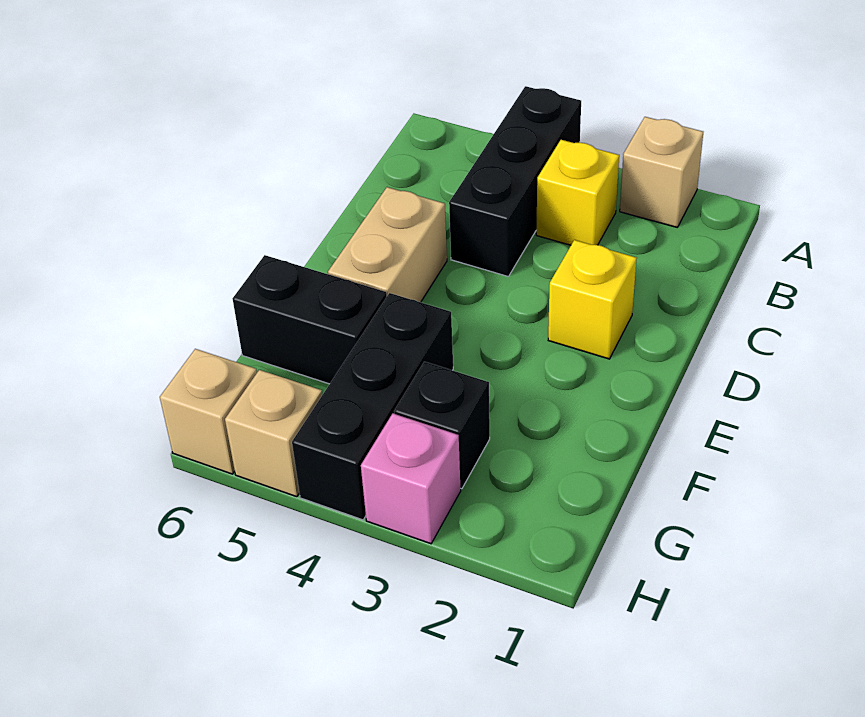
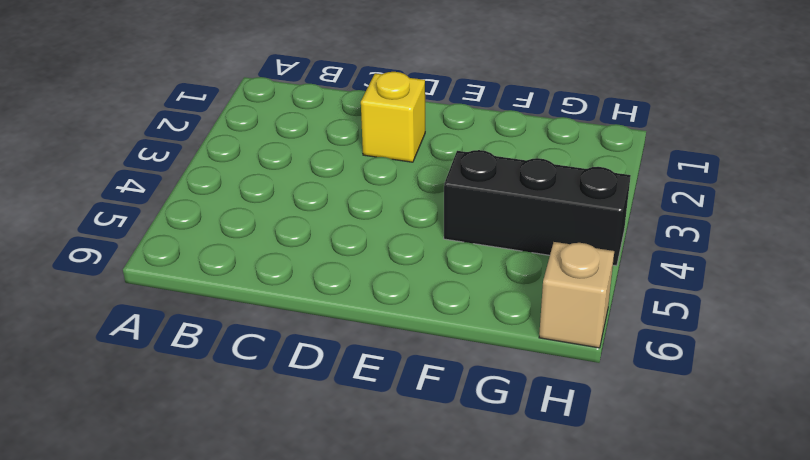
none -> tan 1x1 brick [620,117,703,227]
none -> black 1x3 brick [449,86,581,276]

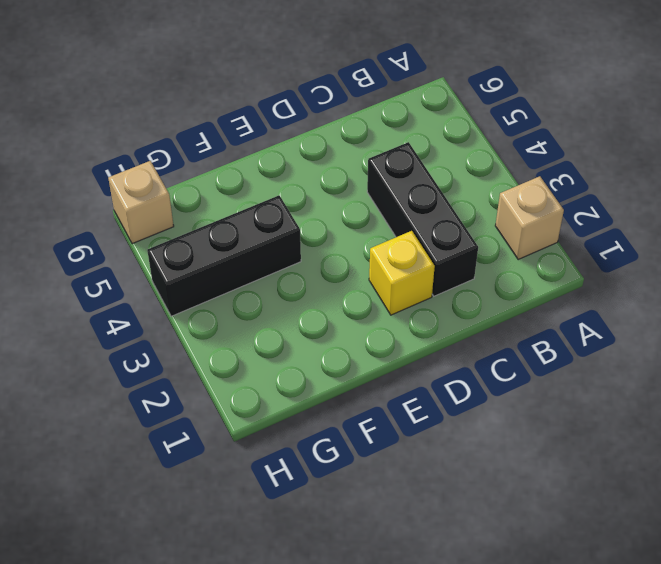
black 1x3 brick [367,142,478,296] -> black 1x3 brick turned to [449,86,581,276]
none -> yellow 1x1 brick [536,140,619,245]
none -> tan 1x2 brick [328,187,447,302]

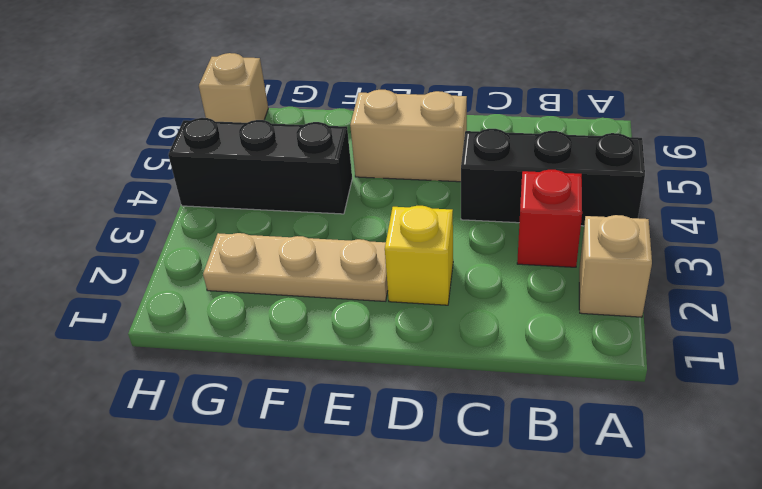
red 1x1 brick [517,170,582,267] -> yellow 1x1 brick [536,140,619,245]
tan 1x3 plate [203,233,388,301] -> none
none -> black 1x2 brick [233,255,387,384]
none -> black 1x1 brick [394,362,490,489]

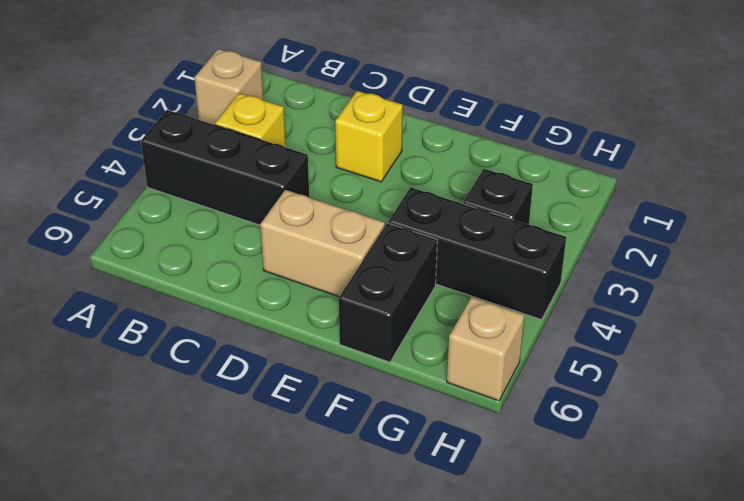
none -> pink 1x1 brick [361,414,461,544]
none -> tan 1x1 brick [225,370,322,497]

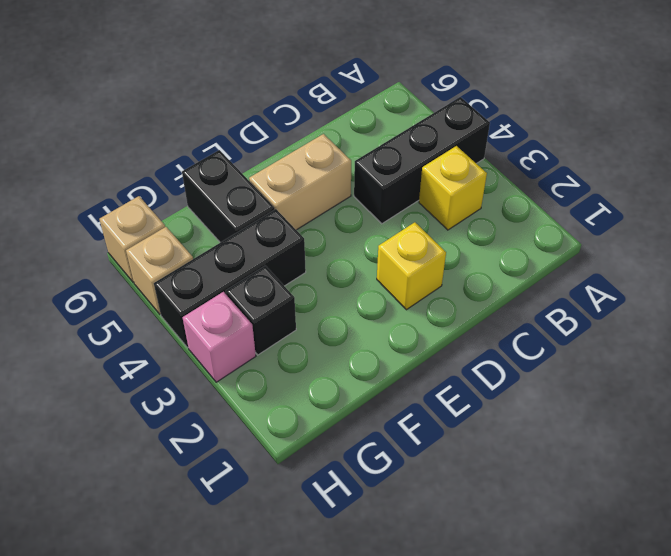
none -> tan 1x1 brick [620,117,703,227]

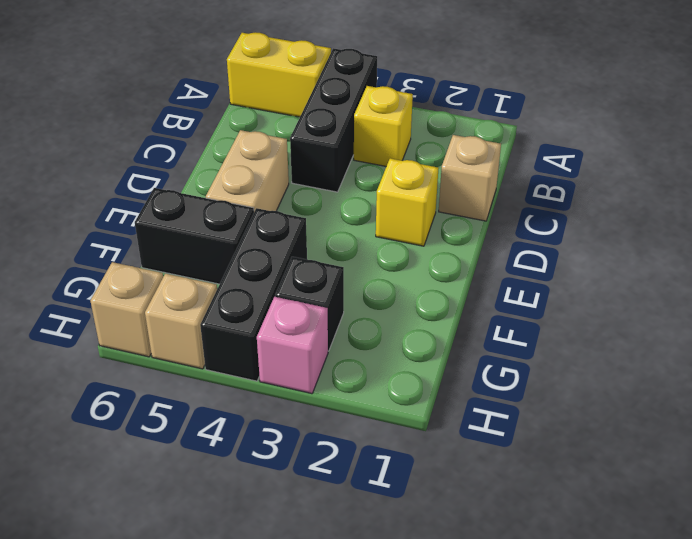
yellow 1x2 brick [227,32,331,117] -> none
tan 1x1 brick [439,135,501,221] -> tan 1x1 brick moved to [620,117,703,227]

